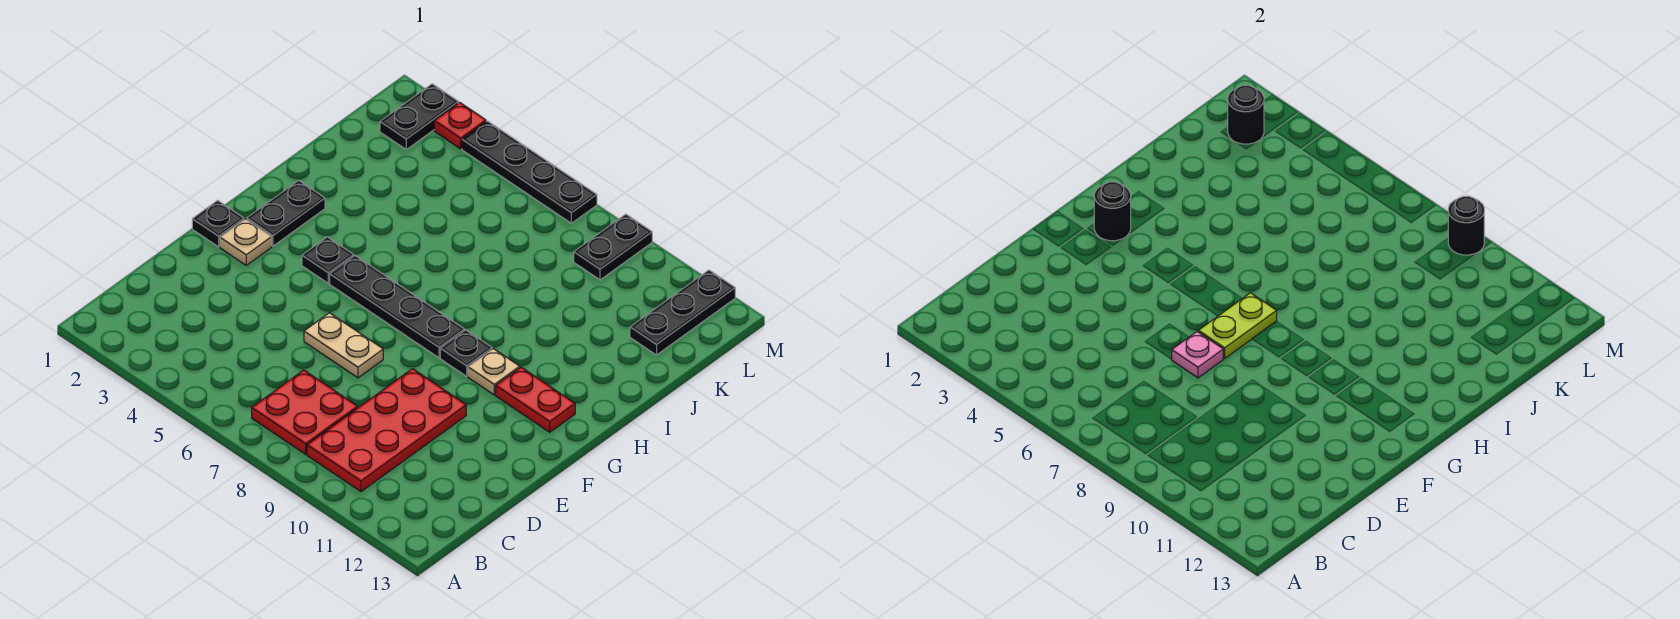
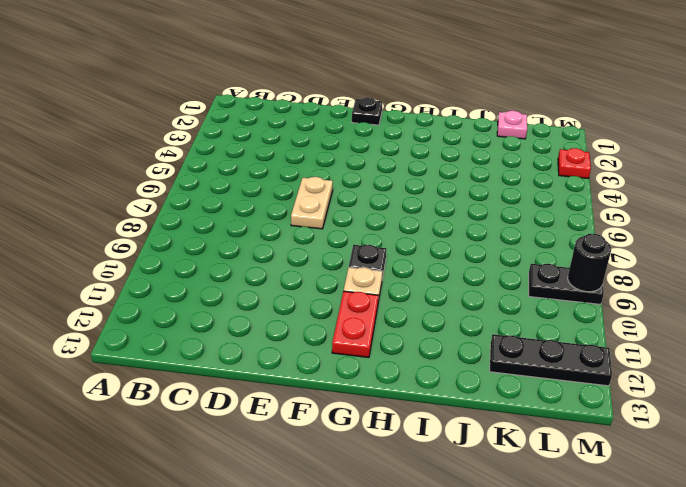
pink 1x1 plate [497,111,527,139] -> pink 1x1 plate moved to [1171,332,1223,378]
none -> red 2x2 plate [252,370,358,454]
none -> red 2x4 plate [307,369,466,492]
none -> tan 1x1 plate [220,219,272,265]

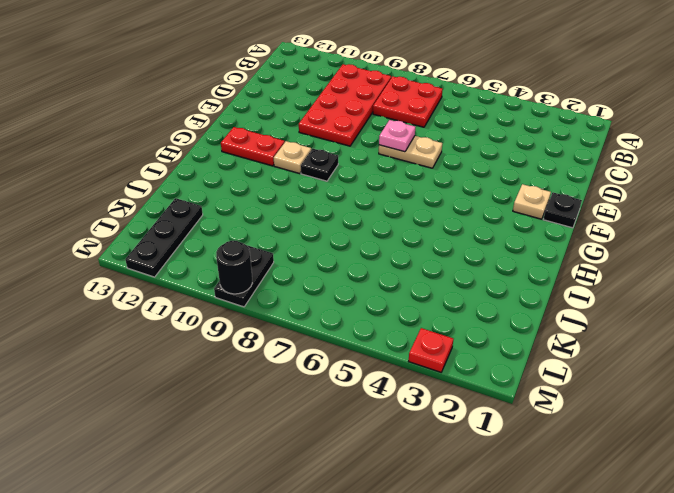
none -> black 1x2 plate [247,180,325,246]
none -> black 1x1 plate [302,237,354,283]
none -> black 1x4 plate [330,256,464,358]

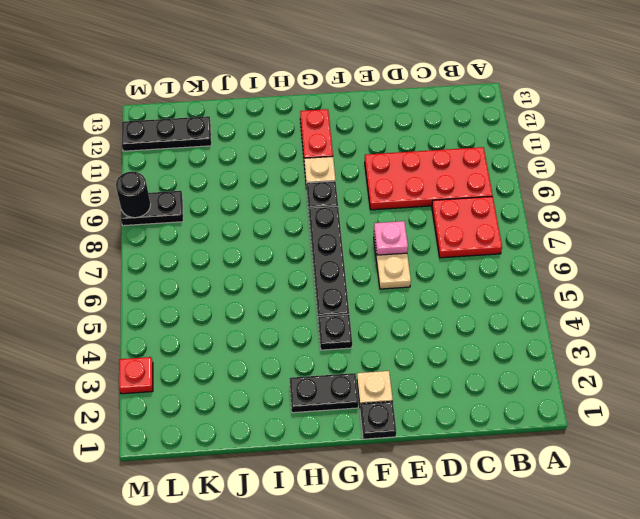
none -> black 1x2 plate [380,84,458,149]
none -> black 1x4 plate [462,121,597,223]
none -> lime 1x2 plate [1198,293,1277,358]

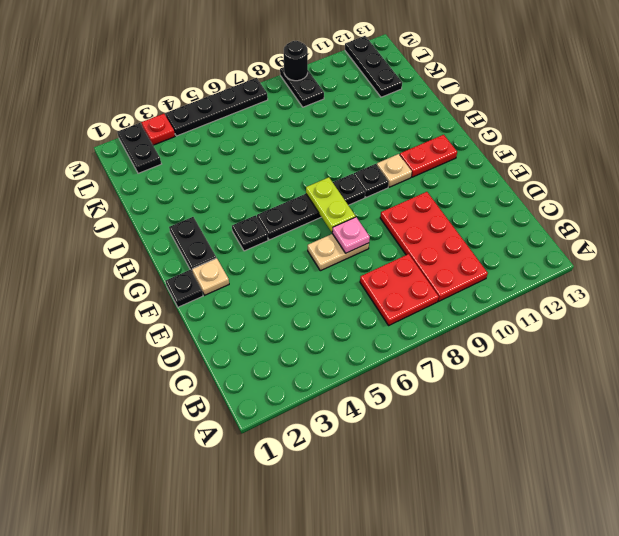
none -> black 1x1 round brick [1094,182,1131,241]
none -> black 1x1 round brick [1228,85,1264,144]

